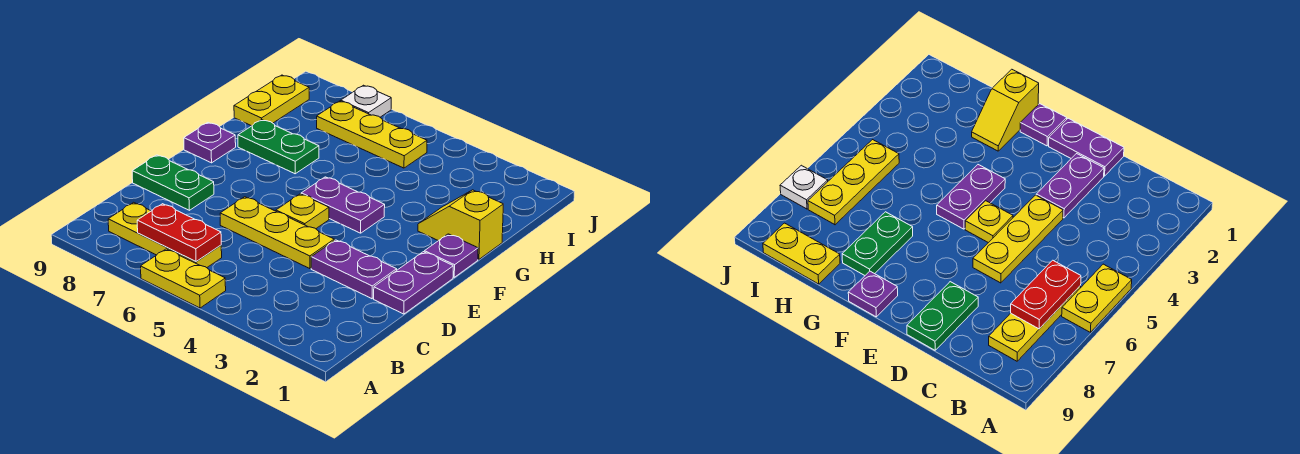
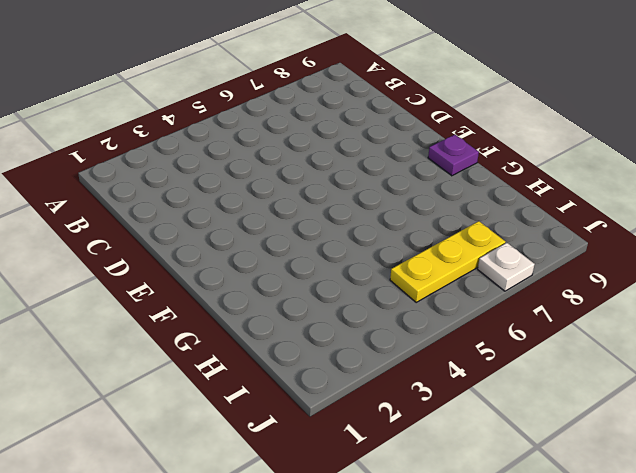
none -> yellow 1x2 plate [141,249,226,308]
none -> yellow 1x3 plate [108,202,222,268]
none -> purple 1x2 plate [374,252,453,314]

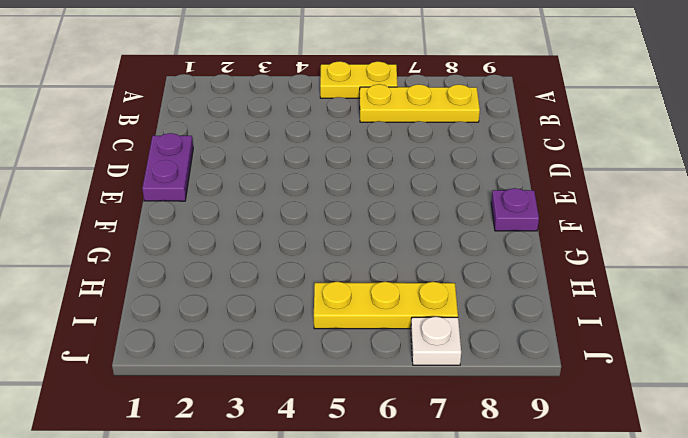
none -> purple 1x2 plate [311,240,397,299]
none -> yellow 1x3 plate [220,197,334,269]
none -> green 1x2 plate [132,155,214,210]

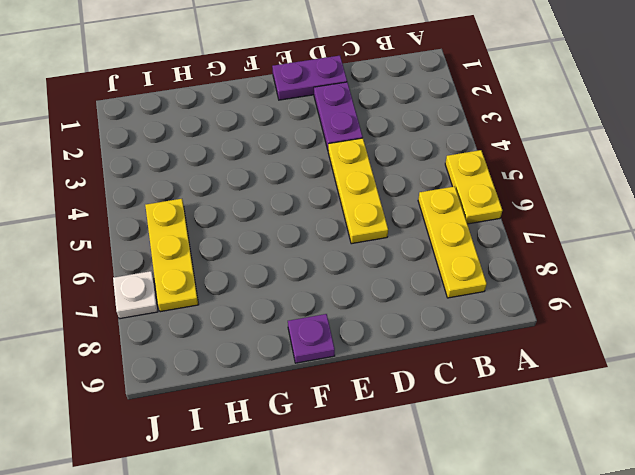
none -> green 1x2 plate [132,155,214,210]
none -> yellow 1x1 plate [276,194,329,229]
none -> purple 1x1 plate [424,234,478,277]

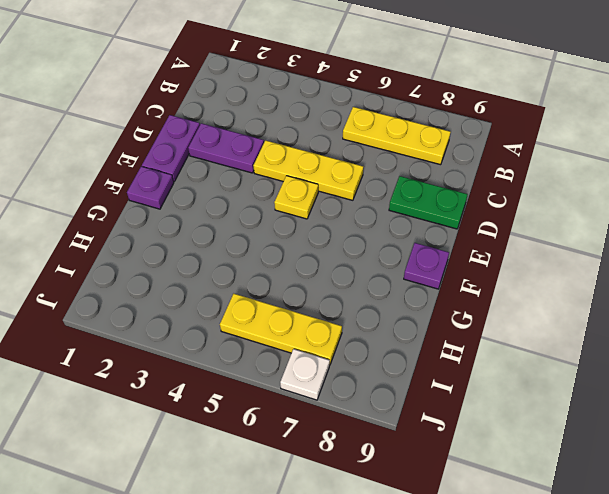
none -> yellow 1x2 plate [141,249,226,308]
none -> purple 1x2 plate [301,177,385,233]
none -> yellow 1x2 slope [418,190,503,259]

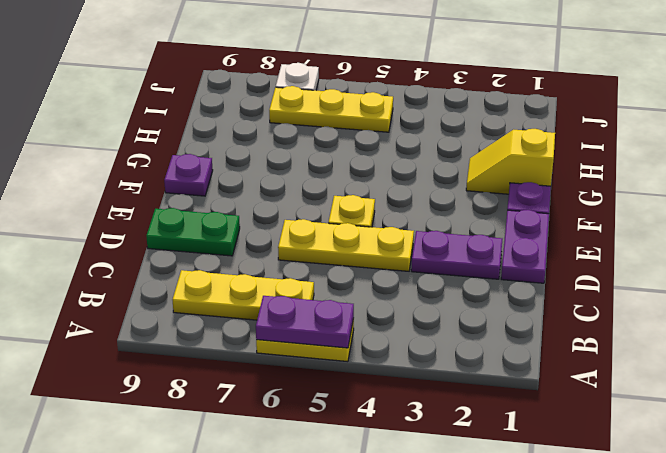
purple 1x2 plate [256,296,354,348] -> purple 1x2 plate moved to [301,177,385,233]
none -> green 1x2 plate [238,120,319,174]
none -> yellow 1x2 plate [234,75,309,126]
none -> red 1x2 plate [137,204,221,262]

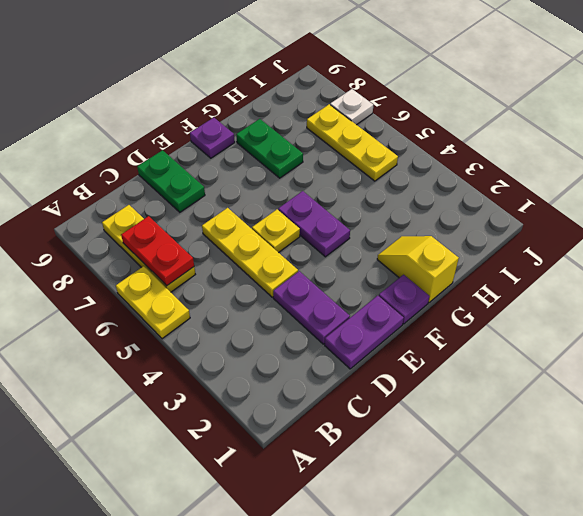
none -> yellow 1x2 plate [234,75,309,126]

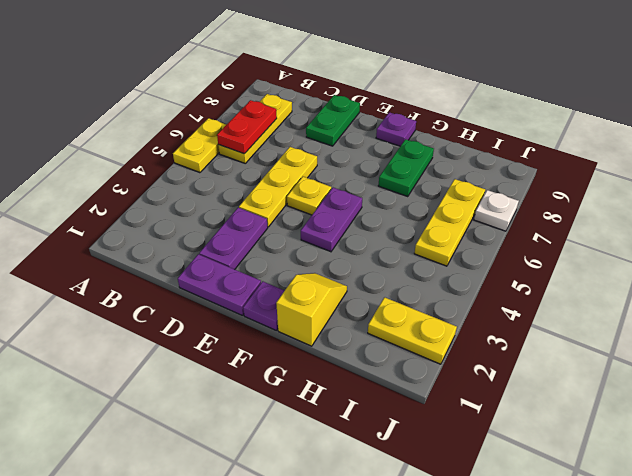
yellow 1x2 plate [368,297,457,364] -> yellow 1x2 plate moved to [234,75,309,126]

